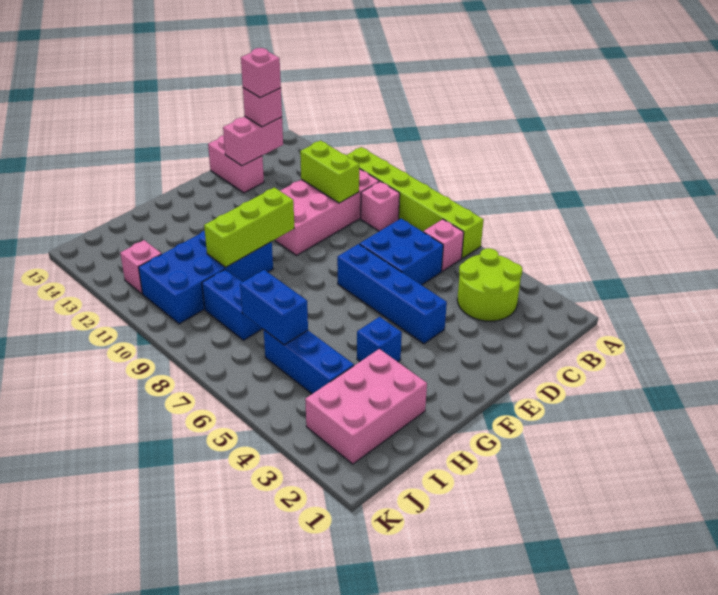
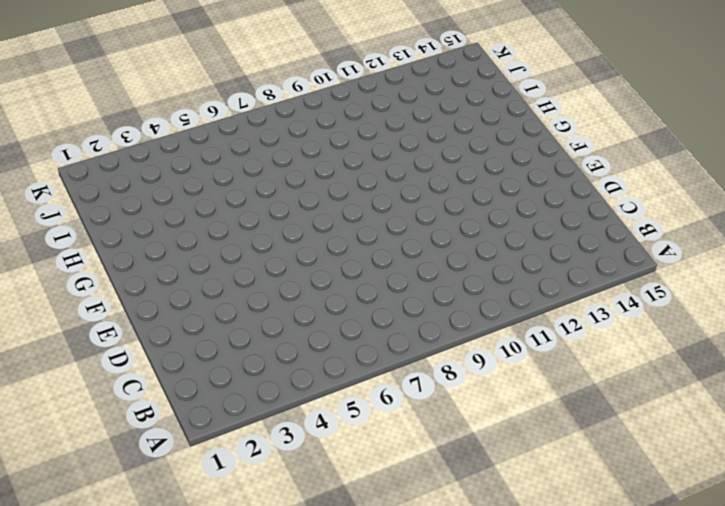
none -> lime 1x6 brick [347,147,484,258]
none -> lime 2x2 round brick [457,248,522,321]
none -> pink 1x1 brick [423,219,464,271]

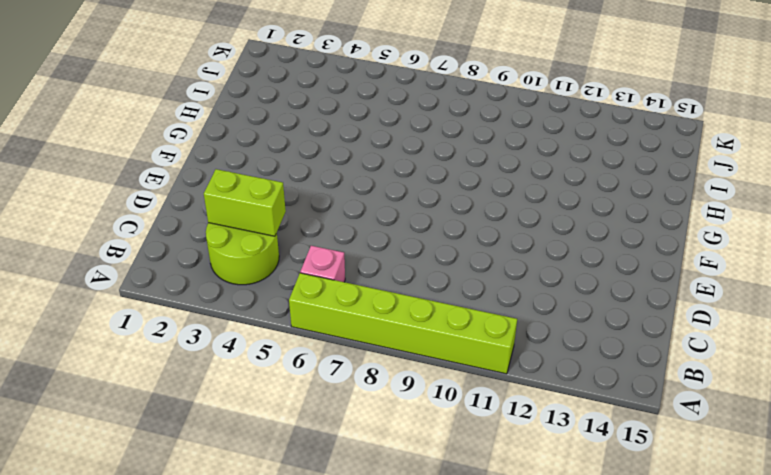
lime 1x2 brick [204,169,286,236] -> lime 1x2 brick moved to [300,141,359,203]
none -> pink 1x1 brick [361,181,400,231]
none -> pink 2x4 brick [275,169,379,255]
none -> blue 2x2 brick [360,219,443,285]

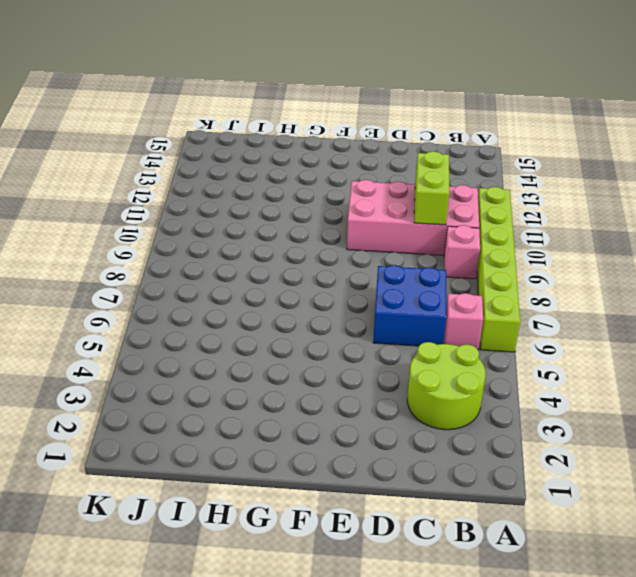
none -> pink 1x2 brick [208,135,264,193]
none -> blue 1x4 brick [337,244,447,344]
none -> blue 1x1 brick [357,317,402,362]

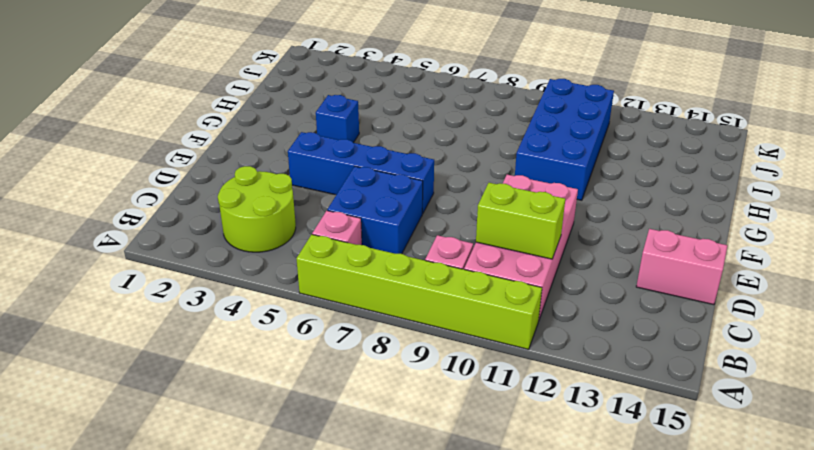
none -> pink 2x3 brick [305,349,427,464]
none -> blue 1x3 brick [264,330,354,394]
none -> blue 1x2 brick [202,269,263,340]

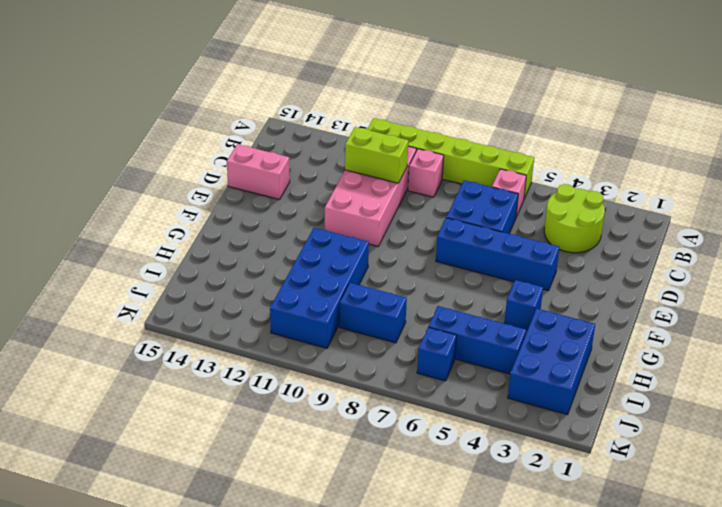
blue 2x3 brick [508,308,595,415] -> pink 2x3 brick [305,349,427,464]
blue 1x1 brick [417,327,457,381] -> none
none -> pink 1x1 brick [120,240,162,294]
none -> pink 1x2 brick [223,117,283,166]
none -> lime 1x3 brick [204,187,294,267]

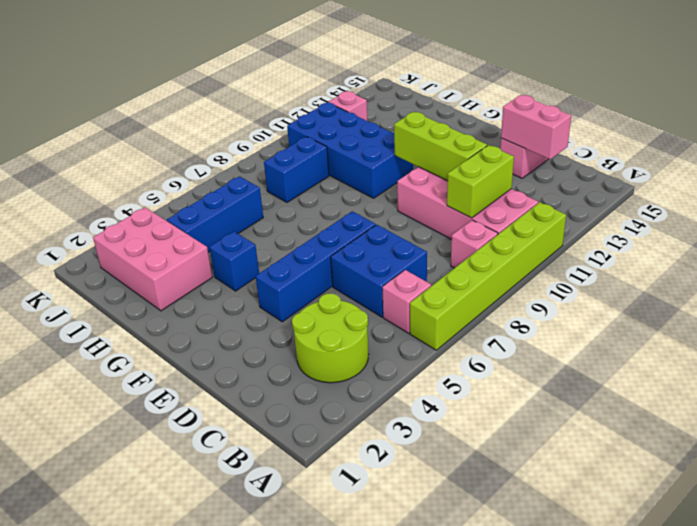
lime 1x3 brick [394,112,487,181] -> lime 1x3 brick moved to [204,187,294,267]
none -> blue 1x2 brick [240,270,308,345]
none -> pink 1x1 brick [243,88,282,127]
none -> pink 1x1 brick [241,48,281,98]

